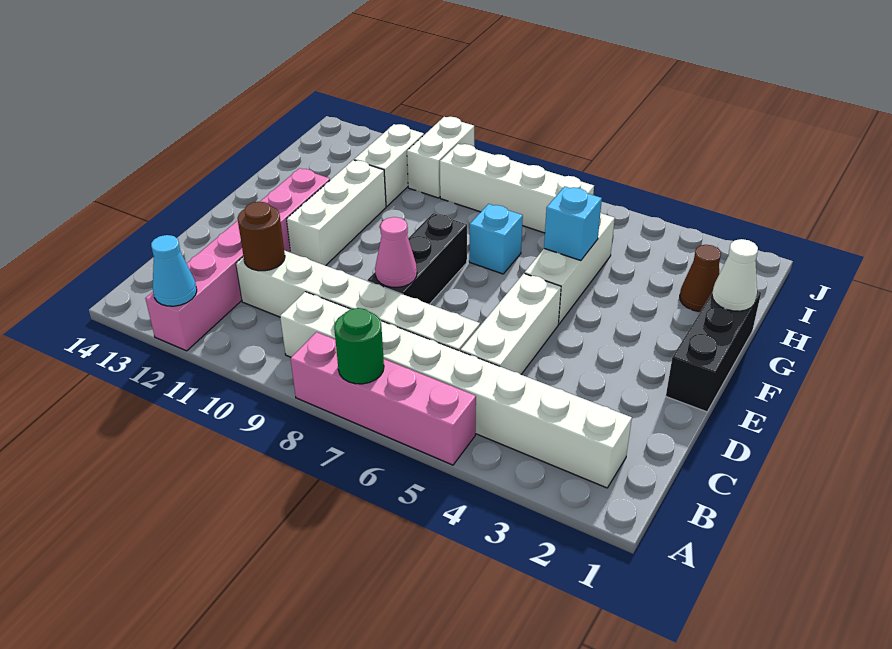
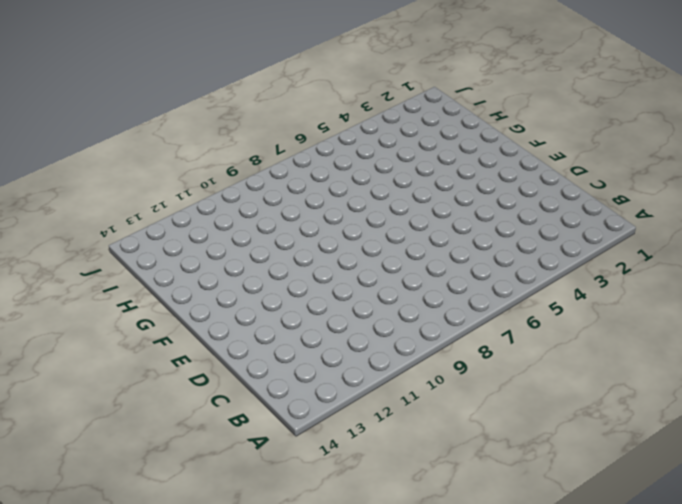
none -> pink 1x4 brick [291,332,476,465]
none -> pink 1x6 brick [145,168,330,351]
none -> white 1x8 brick [280,292,632,488]

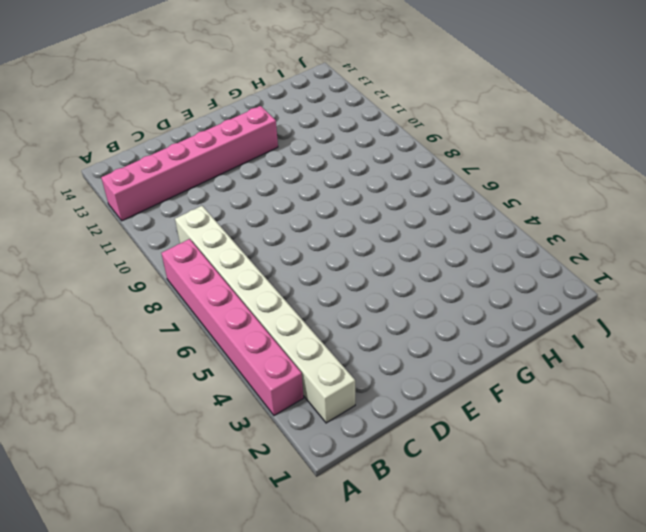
pink 1x6 brick [162,239,304,416] -> pink 1x4 brick [291,332,476,465]
none -> white 1x3 brick [461,273,561,374]
none -> white 1x6 brick [236,250,480,351]
none -> black 1x3 brick [368,213,467,304]

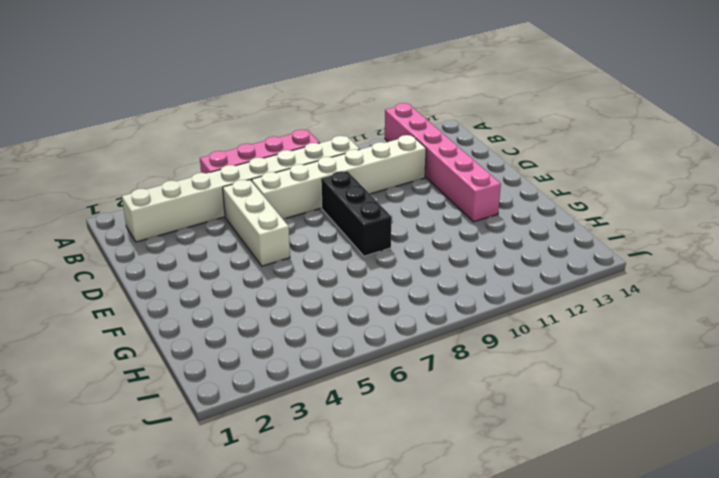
none -> black 1x3 brick [666,291,761,412]
none -> white 1x3 brick [287,160,386,266]
none -> white 1x3 brick [525,213,615,324]

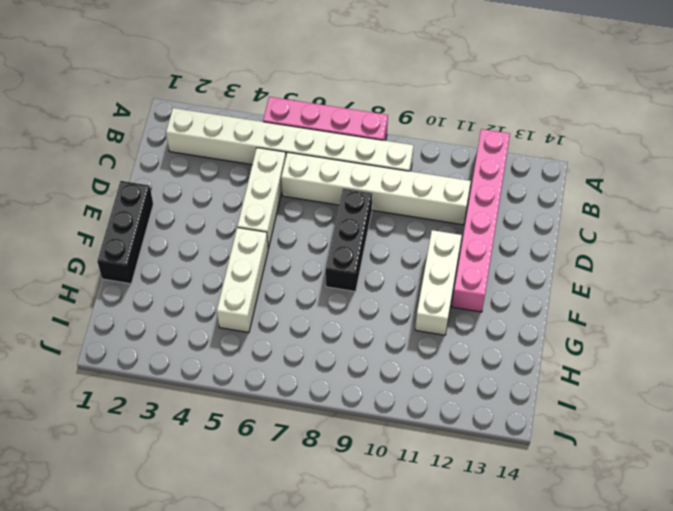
none -> cyan 1x1 brick [469,204,523,274]
none -> brown 1x1 cone [680,245,721,312]
none -> white 1x2 brick [354,124,424,206]

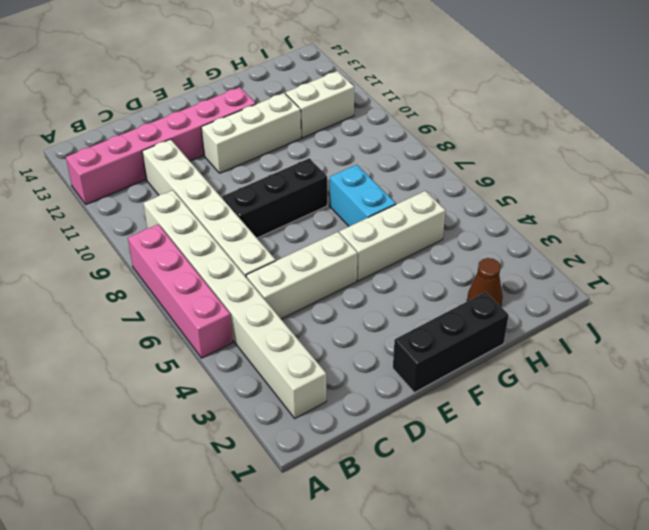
cyan 1x2 brick [330,165,396,226] -> cyan 1x1 brick [469,204,523,274]
none -> white 1x4 brick [440,144,594,233]
none -> white 1x2 brick [407,117,474,198]
none -> green 1x1 round brick [334,308,384,384]

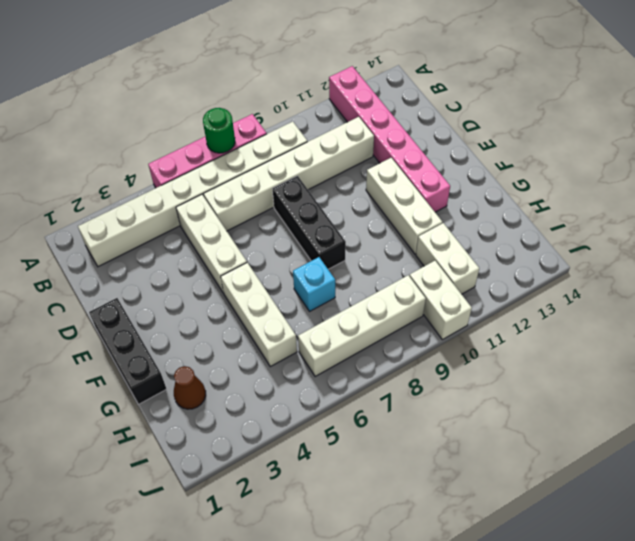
none -> cyan 1x1 cone [151,235,197,306]
none -> brown 1x1 round brick [237,202,285,271]
none -> pink 1x1 cone [375,217,417,287]

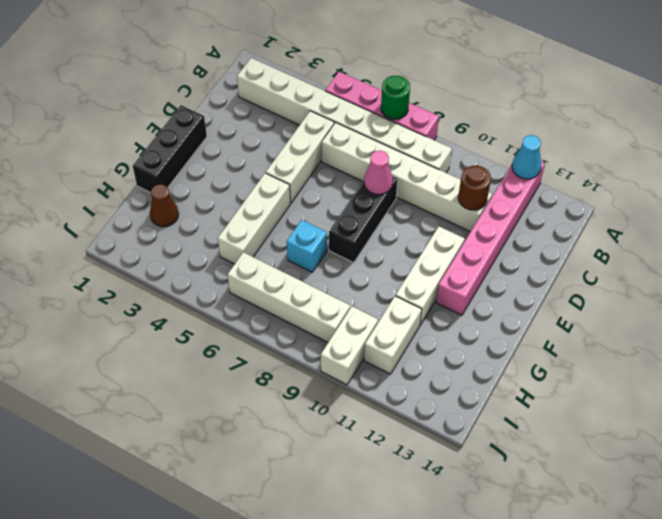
none -> white 1x1 cone [712,239,758,311]
none -> cyan 1x1 brick [544,186,602,261]

